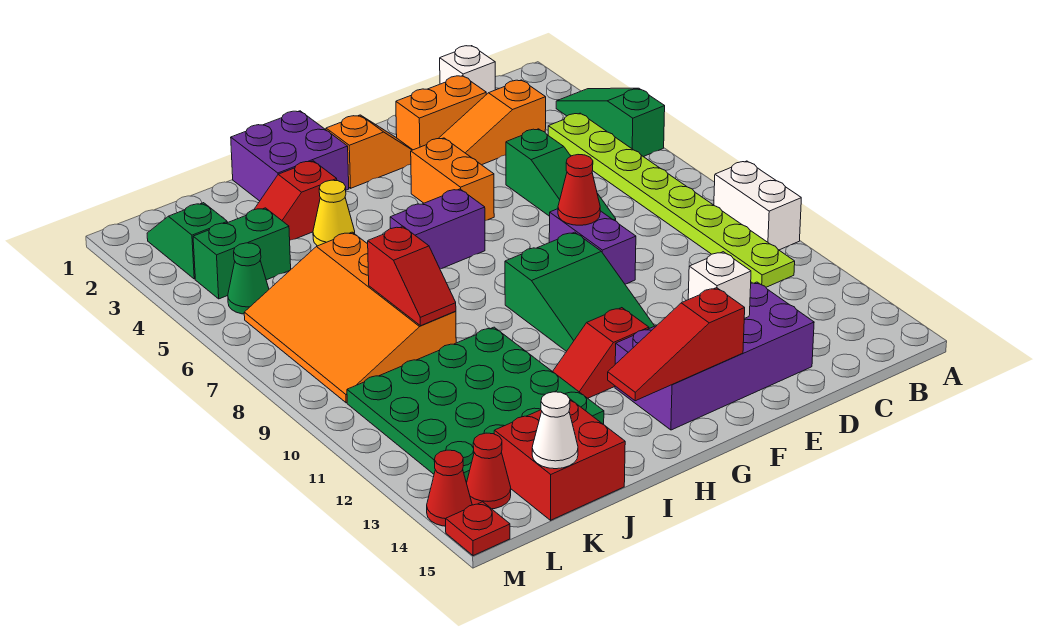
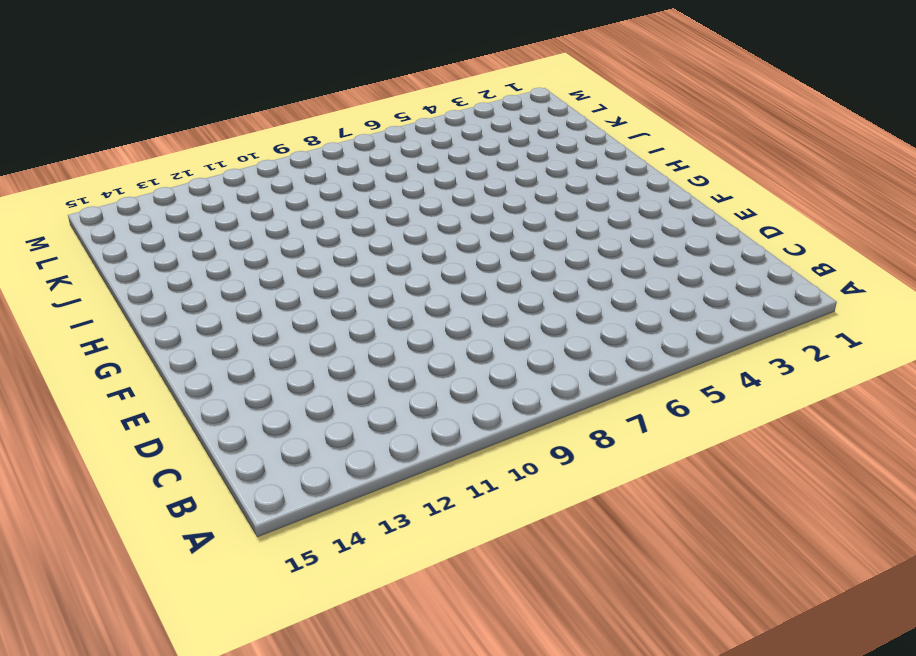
none -> green 1x3 slope [556,88,665,157]
none -> white 1x2 brick [714,161,801,250]
none -> lime 1x8 plate [548,113,795,287]
none -> white 1x1 brick [440,46,495,95]

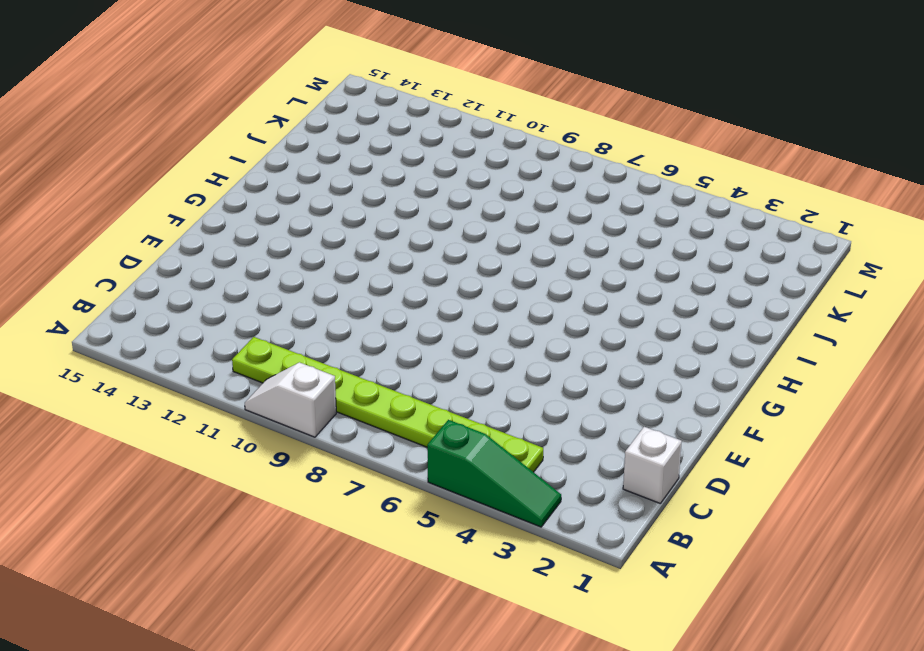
white 1x2 slope [245,362,336,437] -> white 1x2 brick [714,161,801,250]
none -> orange 1x3 slope [438,80,546,165]
none -> orange 1x2 brick [396,76,486,150]
none -> green 1x3 slope [506,129,616,221]
none -> purple 2x4 brick [615,282,814,430]

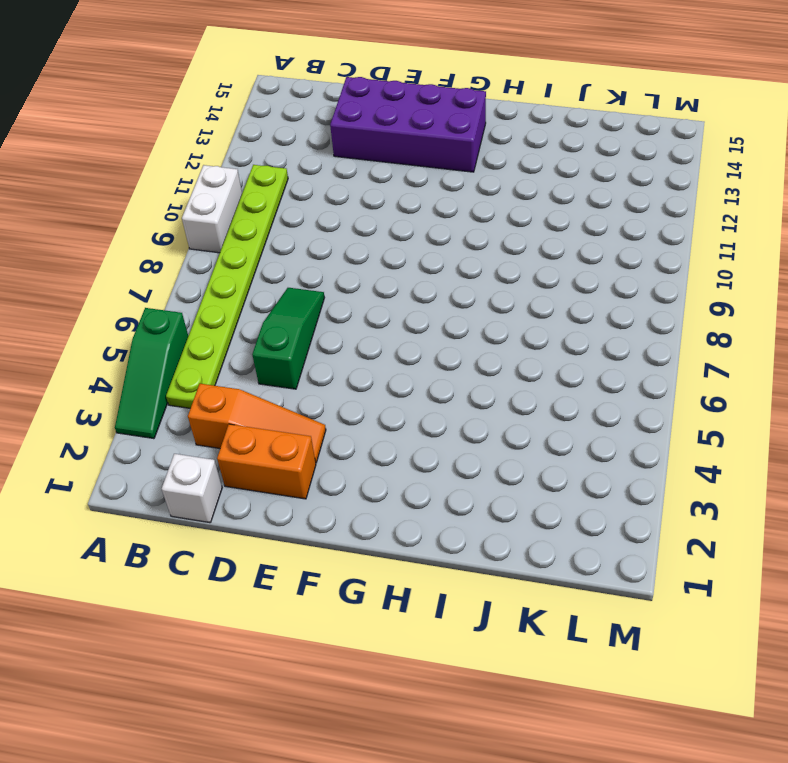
none -> purple 1x2 brick [549,209,636,284]
none -> orange 1x2 slope [326,115,412,188]
none -> orange 1x2 brick [411,138,494,221]
none -> green 2x3 slope [505,232,654,351]

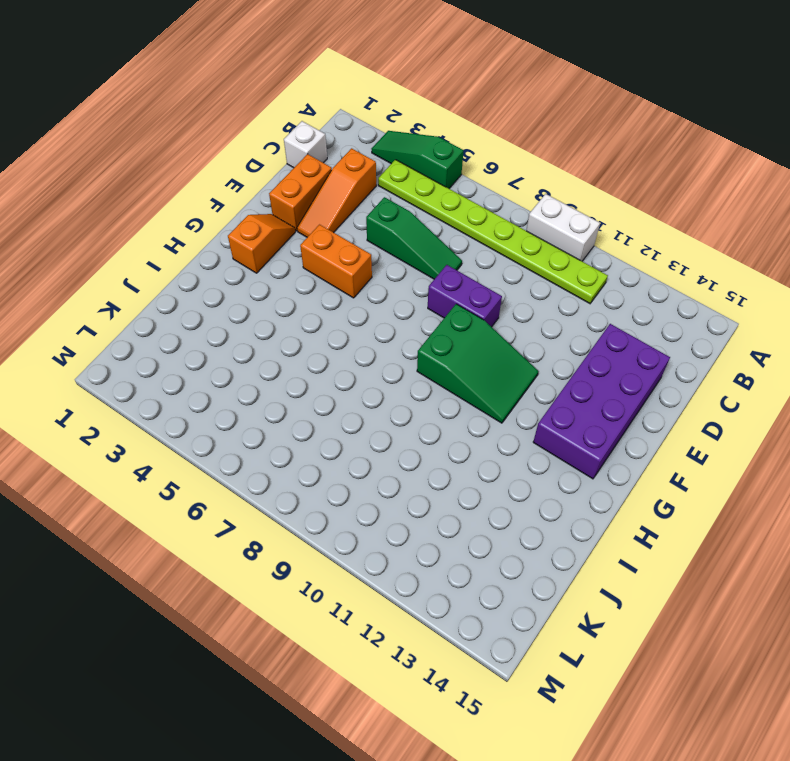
none -> purple 1x2 brick [390,189,485,269]
none -> red 1x2 slope [553,308,649,398]
none -> purple 2x2 brick [231,111,349,201]
none -> red 1x2 slope [254,161,337,240]

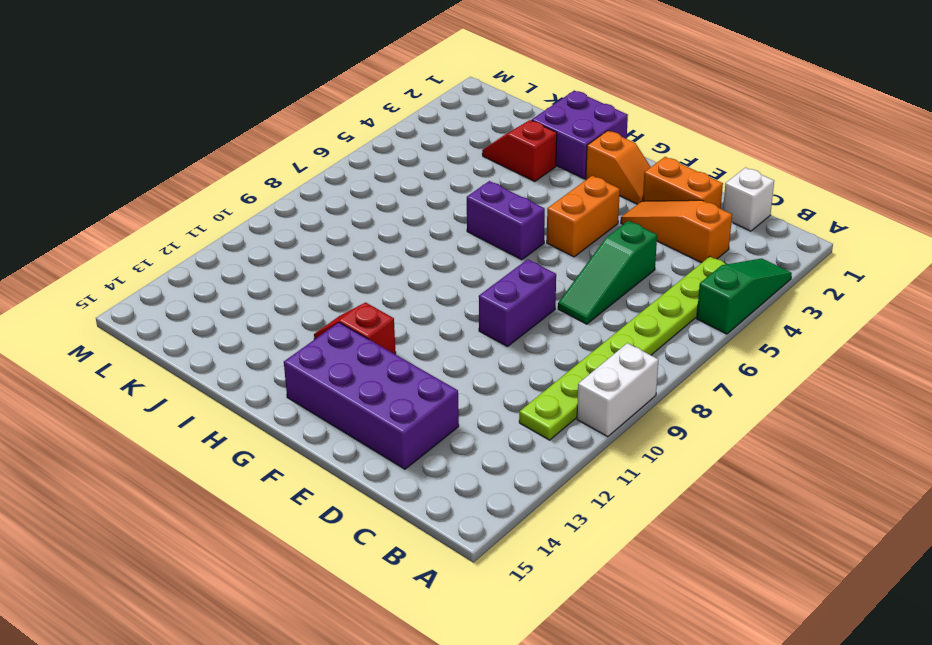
none -> green 2x3 slope [505,232,654,351]
none -> yellow 1x1 cone [313,180,355,246]
none -> green 4x4 plate [347,327,604,483]
none -> orange 3x4 slope [244,232,456,403]

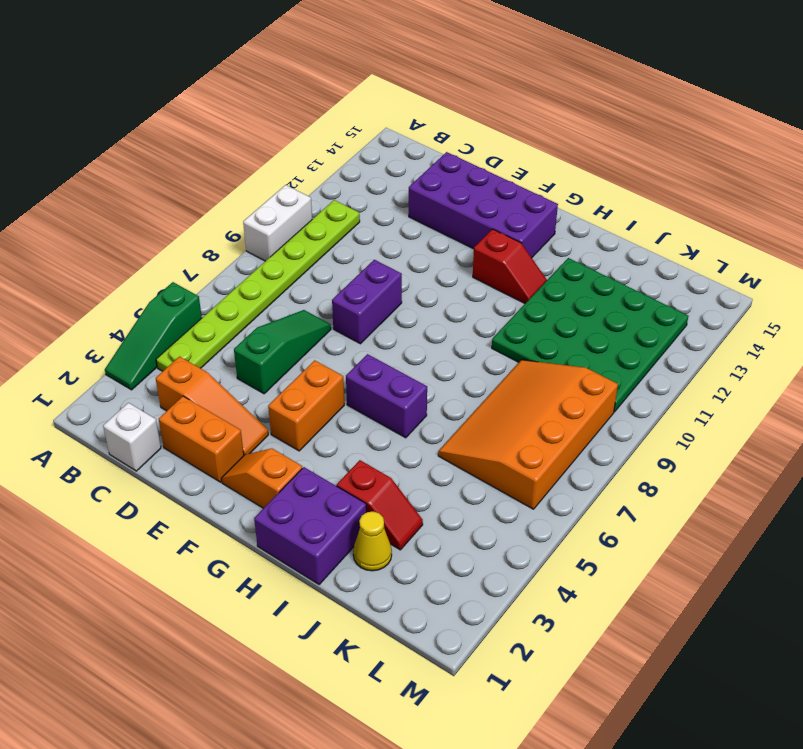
yellow 1x1 cone [353,512,392,571] -> yellow 1x1 cone moved to [313,180,355,246]
orange 3x4 slope [438,360,618,509] -> orange 3x4 slope turned to [244,232,456,403]
none -> green 2x3 slope [505,232,654,351]
none -> red 2x2 brick [494,399,625,520]
none -> green 1x2 brick [193,208,291,299]
none -> green 1x2 slope [147,203,227,279]

